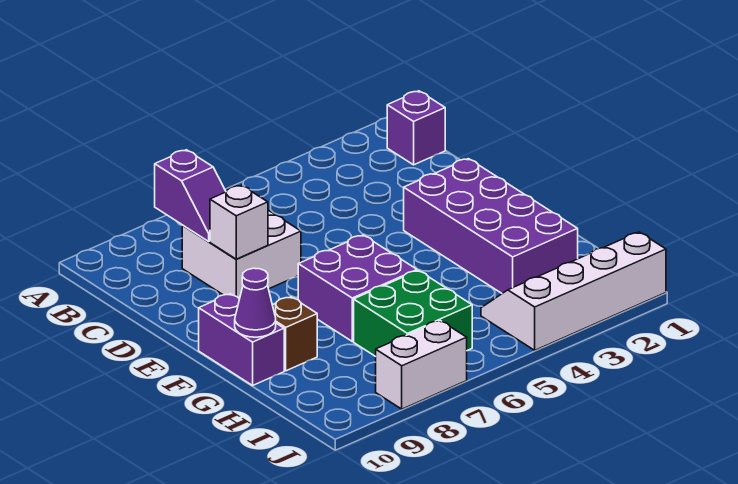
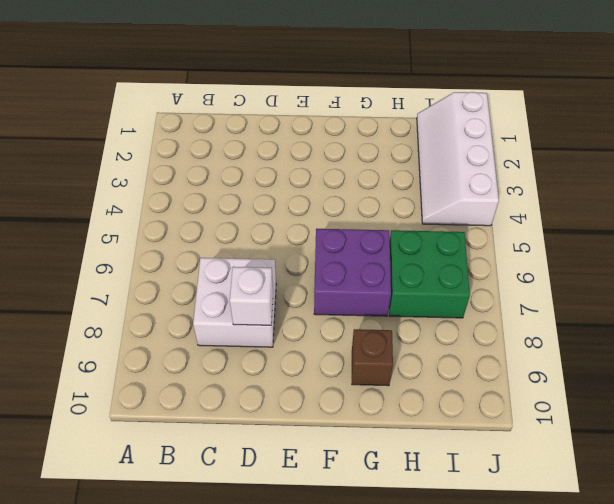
none -> purple 1x1 brick [387,91,445,165]
none -> purple 2x4 brick [404,159,578,293]
none -> purple 1x2 brick [199,294,284,385]

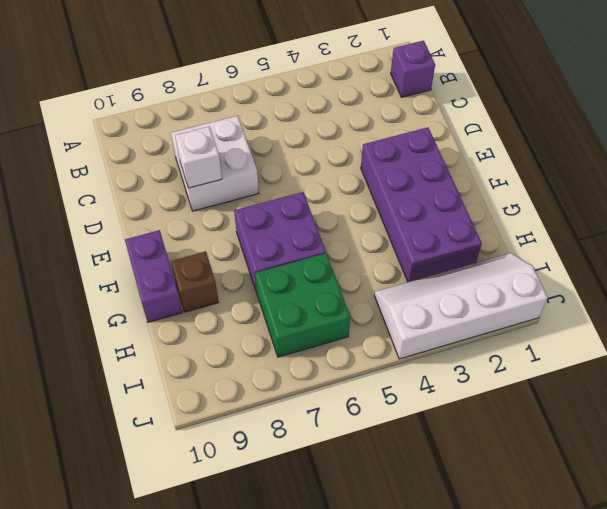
none -> white 1x2 brick [376,321,467,409]
none -> purple 1x2 slope [155,150,226,241]
none -> purple 1x1 cone [235,268,276,337]

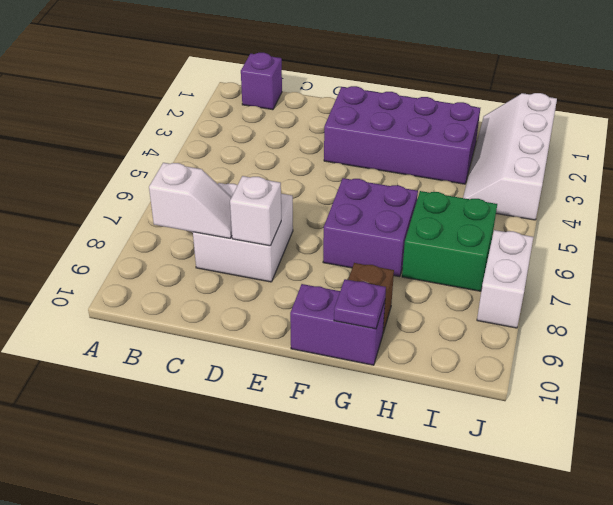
white 1x2 slope [149,163,232,238] -> purple 1x2 slope [155,150,226,241]
purple 1x1 plate [334,279,386,329] -> purple 1x1 cone [235,268,276,337]

